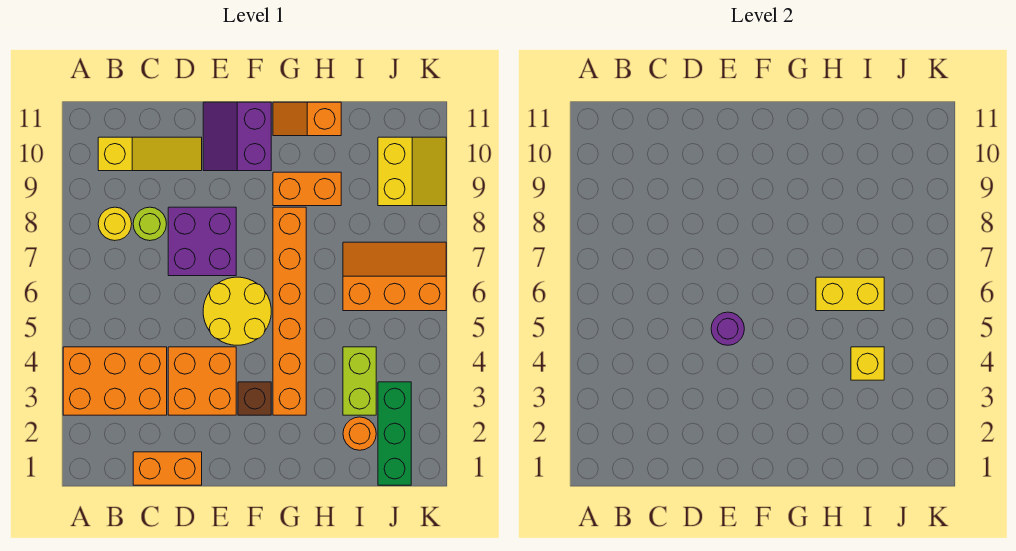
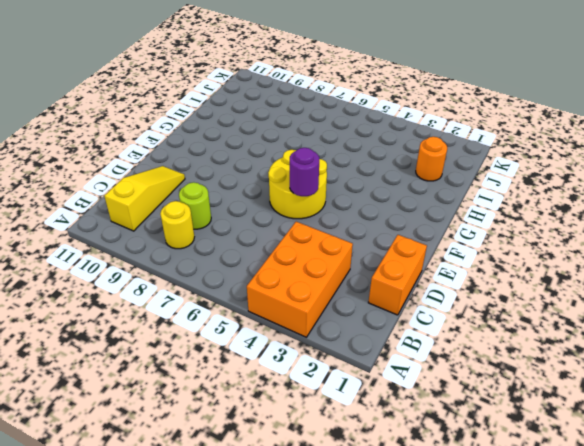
none -> orange 2x2 brick [168,347,236,415]
none -> purple 2x2 brick [168,207,236,276]
none -> purple 2x2 slope [203,102,271,171]

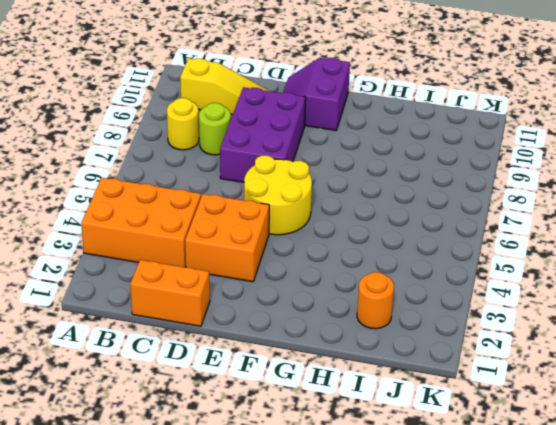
purple 2x3 brick [220,87,306,182] -> purple 2x2 brick [168,207,236,276]
none -> brown 1x1 brick [238,382,271,415]
none -> orange 1x6 brick [273,207,306,415]
none -> orange 1x2 brick [273,172,341,206]

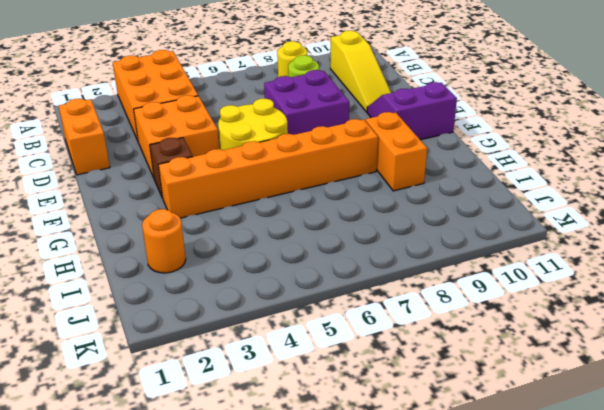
none -> orange 1x2 slope [273,102,341,136]
none -> lime 1x2 brick [343,347,376,415]
none -> orange 2x3 slope [343,242,446,311]

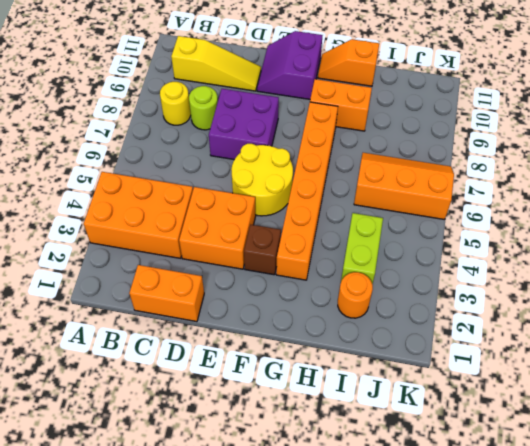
none -> green 1x3 brick [378,382,411,485]
none -> yellow 2x2 slope [378,137,446,206]
none -> purple 1x1 round brick [711,312,744,345]

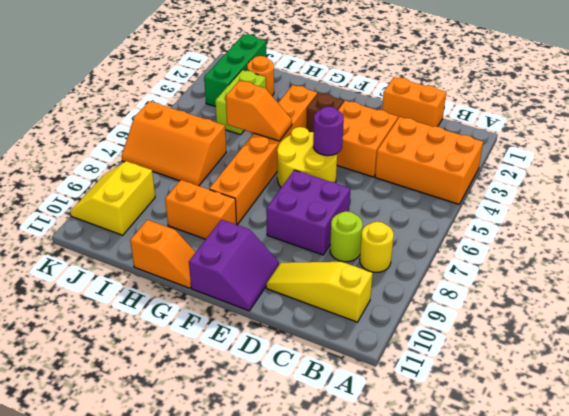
orange 1x2 slope [226,81,292,141] -> none
none -> yellow 1x2 brick [816,277,884,311]
none -> yellow 1x1 brick [851,347,884,380]

